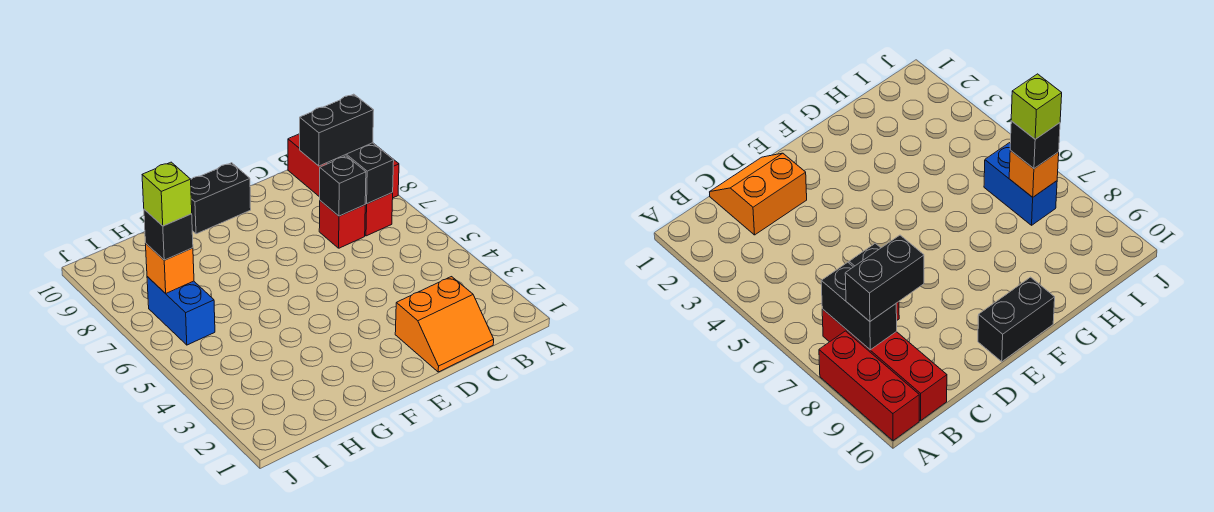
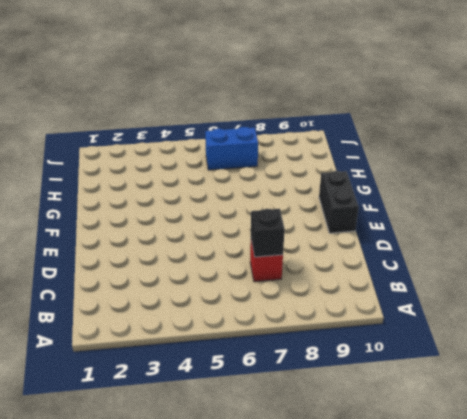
none -> red 1x3 brick [819,331,919,441]
none -> red 1x4 brick [288,134,393,236]
none -> orange 2x2 slope [395,277,494,372]

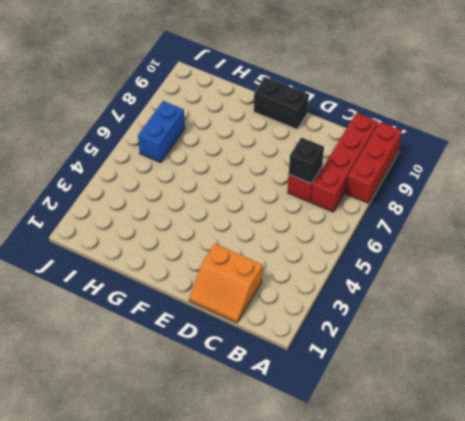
none -> black 1x2 brick [327,143,394,204]
none -> orange 1x1 brick [145,243,194,293]
none -> black 1x2 brick [300,94,374,166]

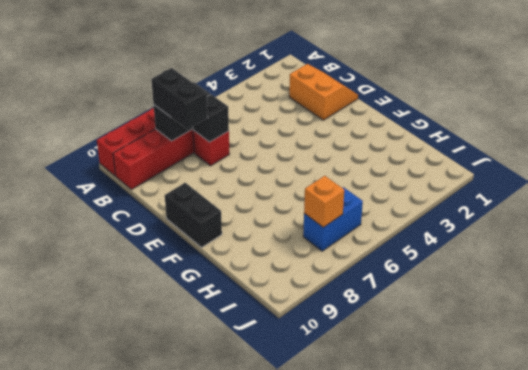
none -> black 1x1 brick [144,209,193,260]
none -> lime 1x1 brick [142,162,192,226]

